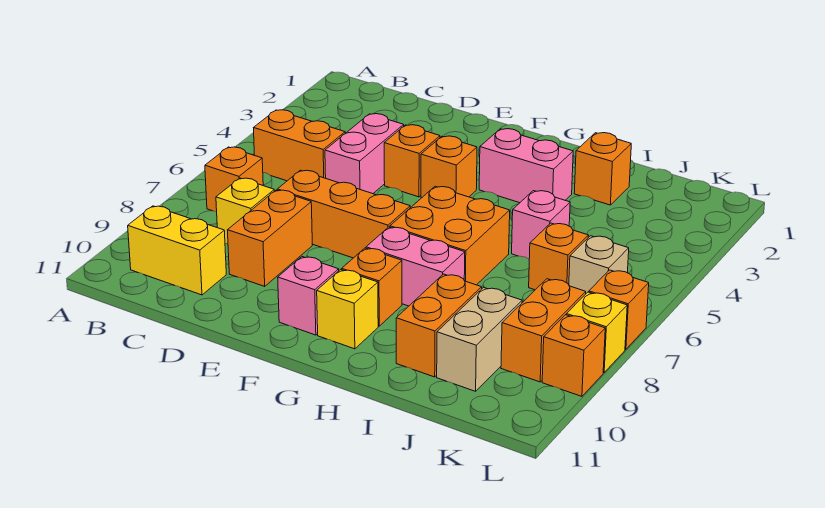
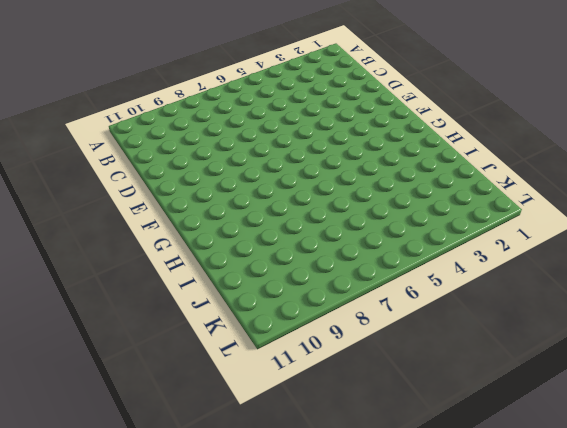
none -> orange 1x2 brick [254,110,345,181]
none -> orange 1x1 brick [205,147,263,211]
none -> yellow 1x2 brick [128,206,226,295]

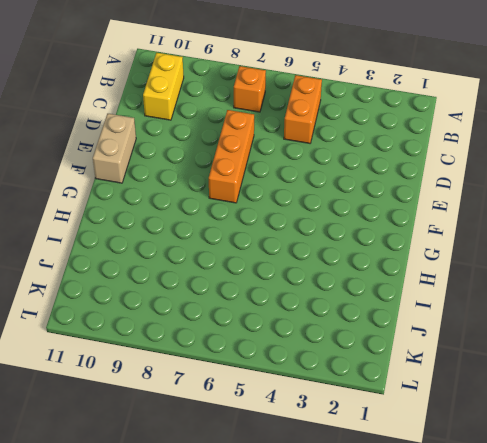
tan 1x2 brick [93,114,136,183] -> tan 1x2 brick turned to [437,287,522,391]
none -> yellow 1x1 brick [216,178,274,244]
none -> pink 1x2 brick [325,114,404,194]
none -> orange 1x2 brick [228,190,312,286]

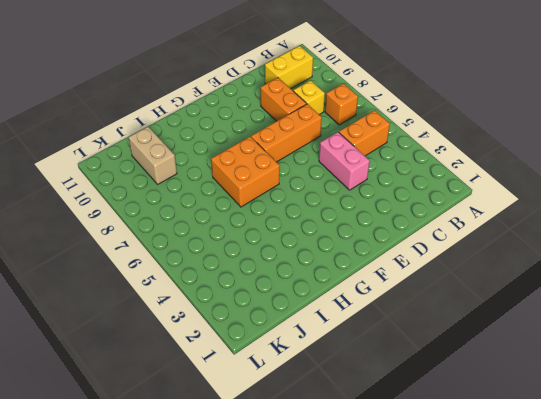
none -> orange 1x1 brick [384,125,440,197]
none -> orange 1x1 brick [421,136,477,198]
none -> pink 1x1 brick [278,257,339,335]

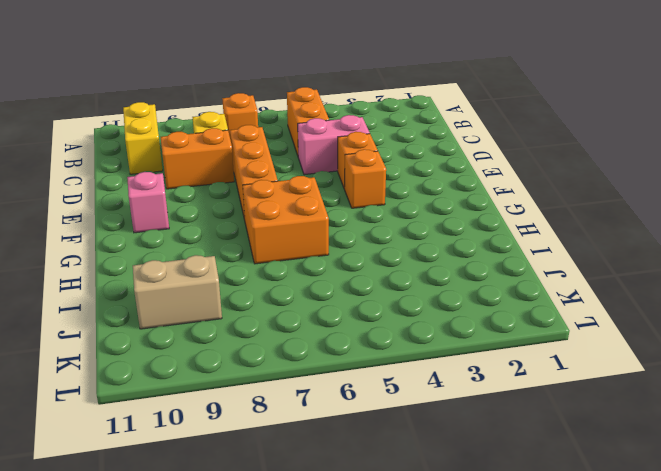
none -> pink 1x2 brick [479,129,573,203]
none -> pink 1x2 brick [366,227,465,306]
none -> orange 1x1 brick [342,248,402,326]

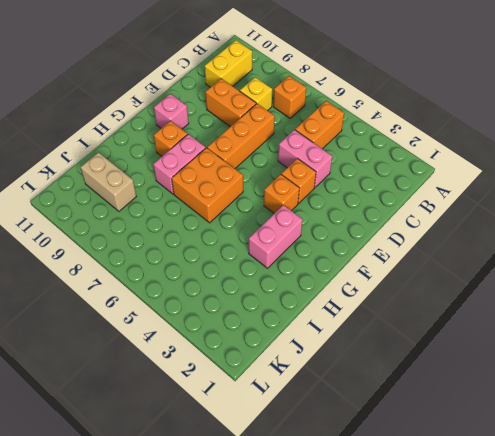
none -> yellow 1x1 brick [317,270,378,349]
none -> orange 1x1 brick [574,133,631,205]
none -> pink 1x1 brick [512,191,570,259]

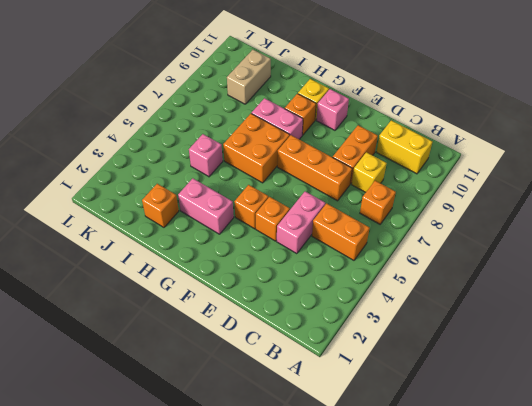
none -> orange 1x2 brick [396,274,482,377]
none -> orange 1x1 brick [529,223,589,290]
none -> tan 1x1 brick [569,236,629,293]

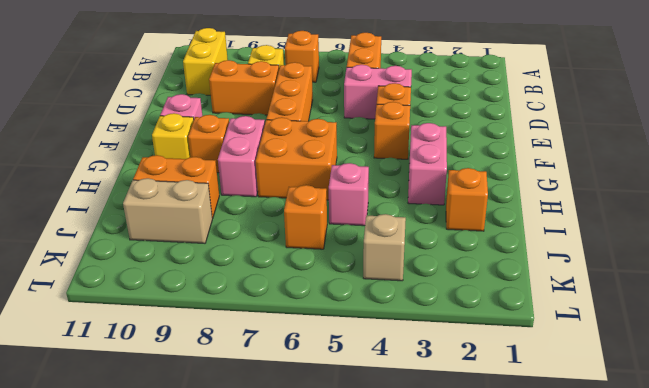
tan 1x1 brick [363,214,406,281] -> tan 1x1 brick moved to [569,236,629,293]
none -> orange 1x2 brick [501,279,586,382]
none -> orange 1x1 brick [589,270,649,349]
none -> yellow 1x1 brick [567,292,627,373]

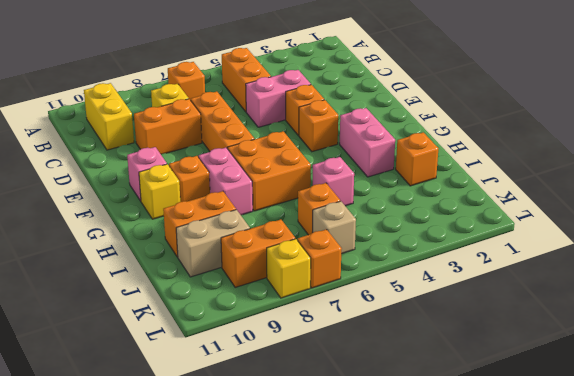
none -> orange 1x1 brick [542,315,605,396]

